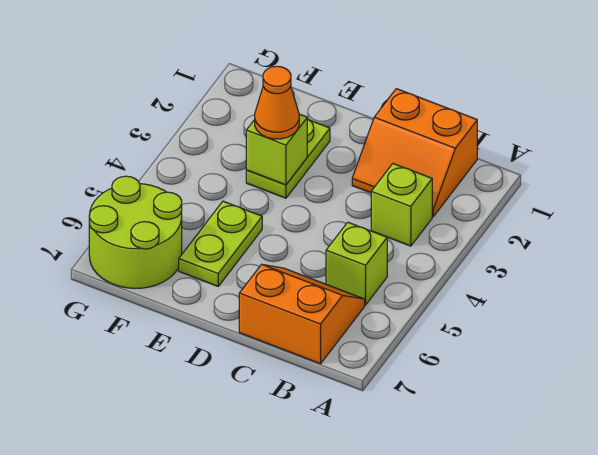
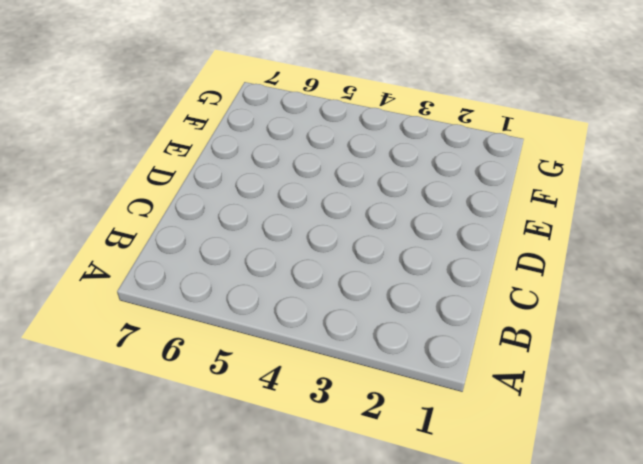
none -> orange 2x2 slope [352,89,477,216]
none -> lime 1x1 brick [371,164,432,246]

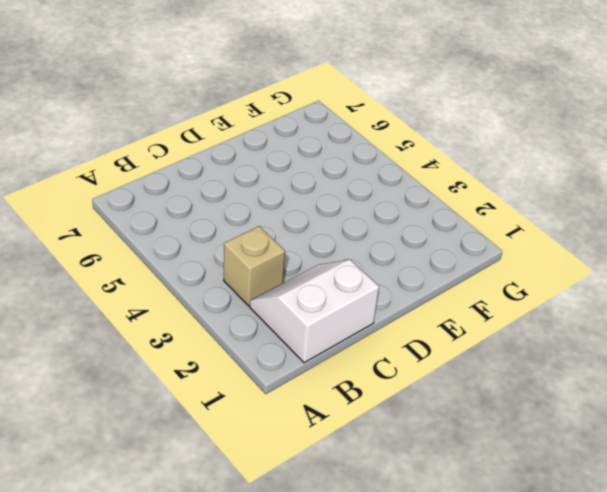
white 2x2 slope [250,260,379,363] -> orange 2x2 slope [352,89,477,216]
tan 1x1 brick [224,226,285,306] -> lime 1x1 brick [371,164,432,246]
none -> lime 1x1 brick [326,222,387,305]
none -> orange 2x2 slope [239,264,365,364]

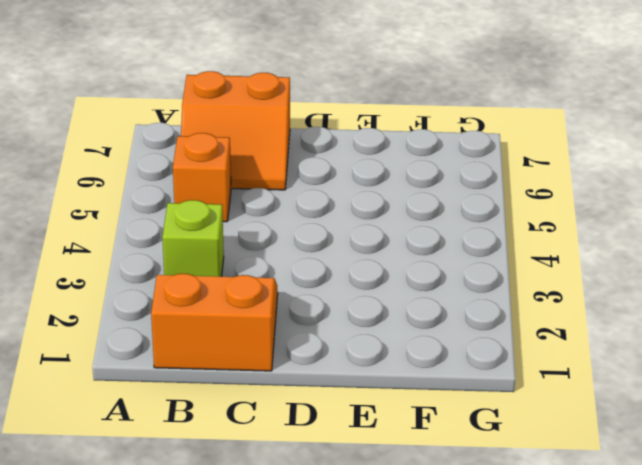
orange 1x1 brick [173,133,231,222] -> lime 1x1 brick [326,222,387,305]
none -> lime 1x2 plate [246,119,330,198]
none -> lime 1x2 plate [179,201,262,286]

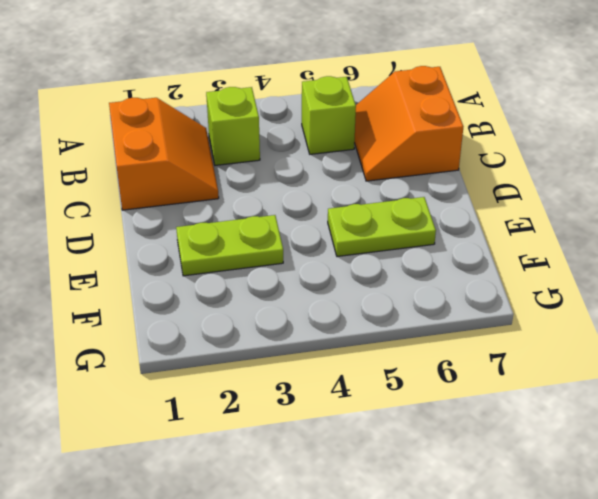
none -> lime 2x2 round brick [89,176,182,289]
none -> lime 1x1 brick [246,114,307,185]

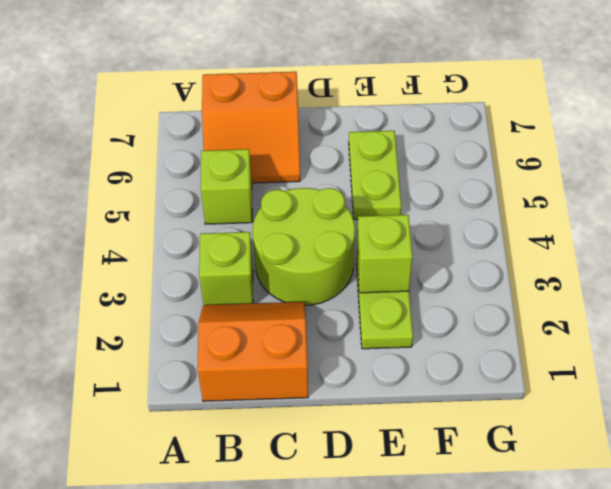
lime 2x2 round brick [253,188,355,305] -> lime 2x2 round brick moved to [89,176,182,289]
none -> orange 1x1 cone [255,66,299,139]

